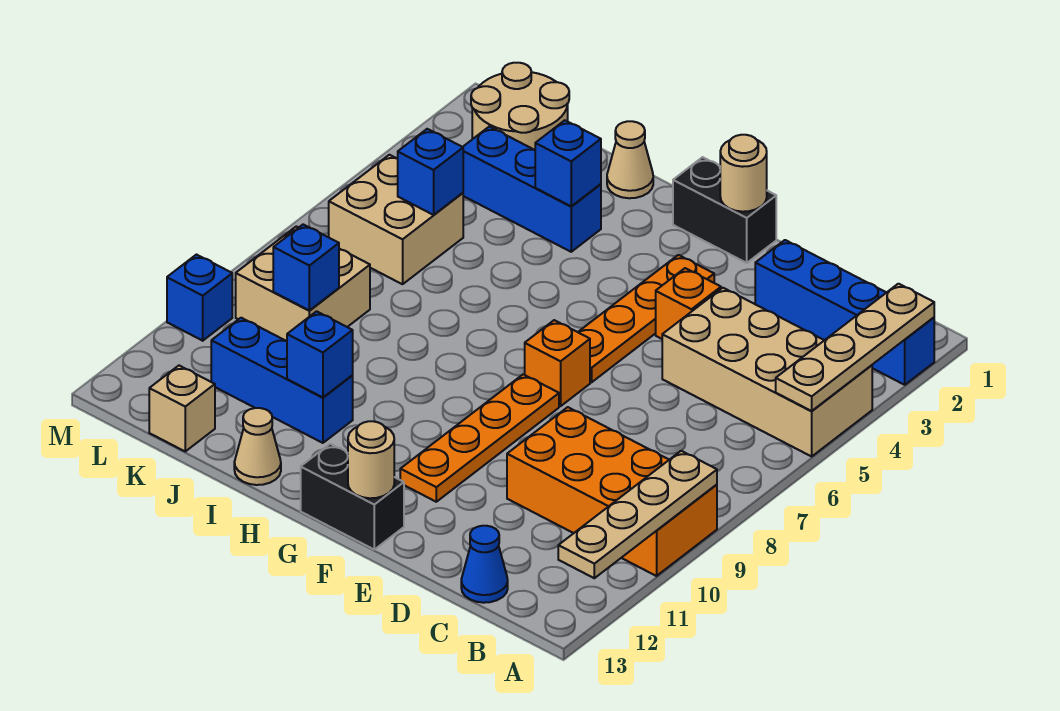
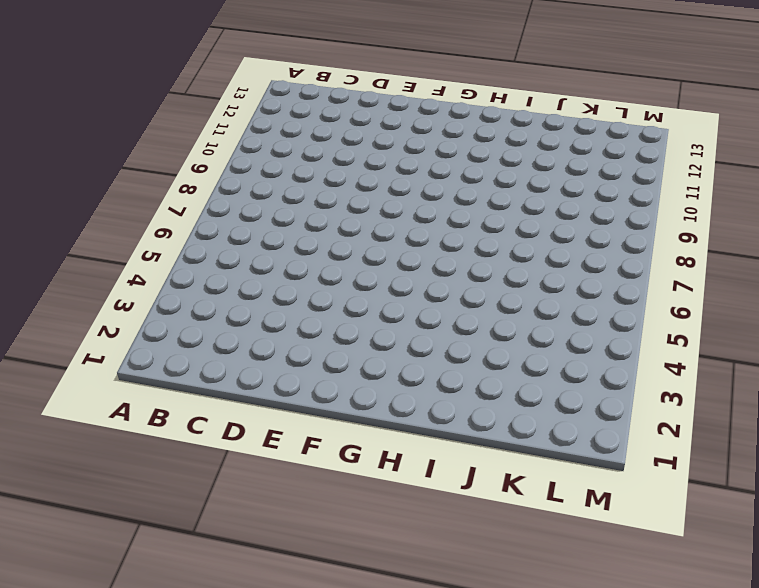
none -> blue 1x4 brick [755,240,934,385]
none -> tan 2x4 brick [662,288,872,456]
none -> orange 2x4 brick [507,407,717,576]

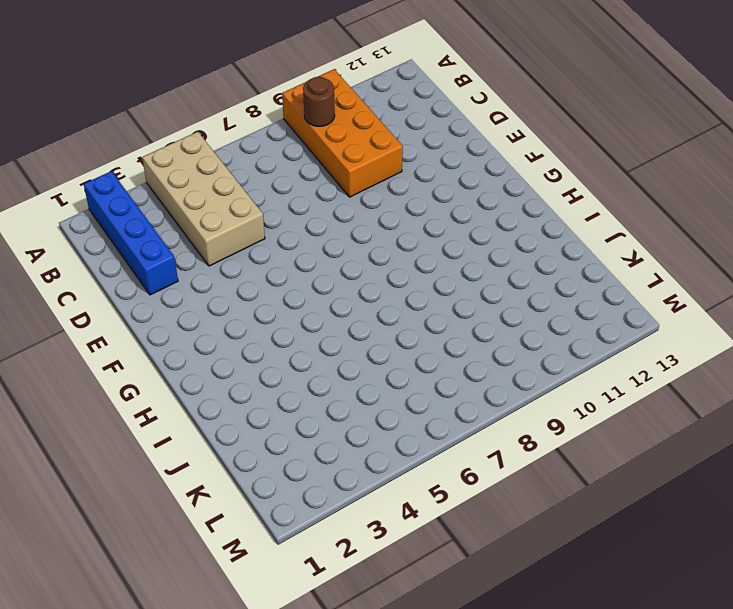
brown 1x1 round brick [303,77,335,126] -> none
none -> blue 1x1 cone [461,526,508,603]
none -> orange 1x1 brick [656,268,721,339]
none -> black 1x2 brick [673,157,776,263]

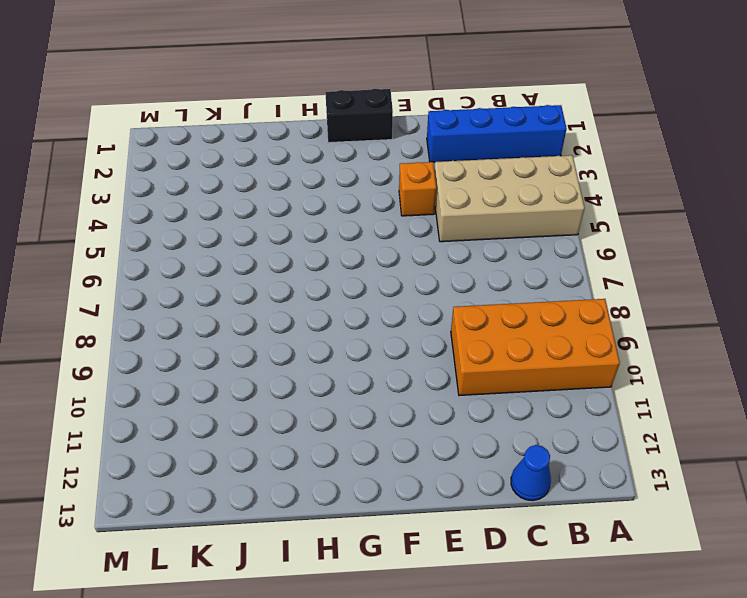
none -> orange 1x4 plate [578,255,714,382]
none -> orange 1x1 brick [525,320,590,406]
none -> orange 1x4 plate [400,374,559,502]

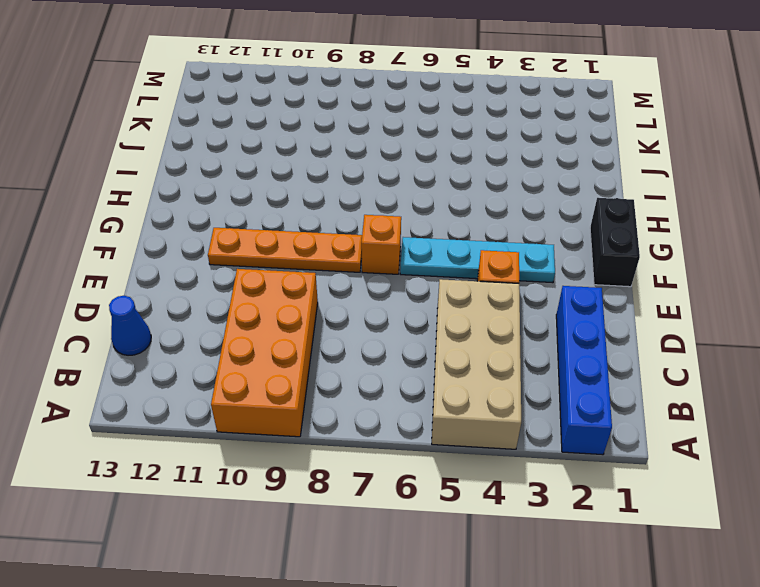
cyan 1x4 plate [400,237,555,283] -> orange 1x4 plate [578,255,714,382]
none -> black 1x2 brick [301,444,404,549]
none -> tan 1x1 cone [607,121,653,198]
none -> blue 1x3 brick [463,127,601,252]

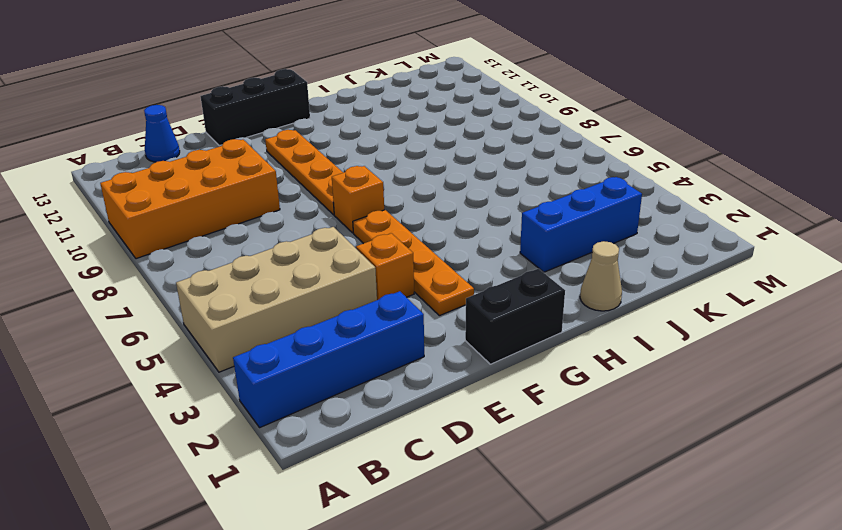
black 1x3 brick [200,69,310,146] -> black 1x2 brick [301,444,404,549]
none -> blue 1x3 brick [211,318,353,443]
none -> tan 1x1 cone [234,408,281,485]
none -> tan 2x2 round brick [471,63,569,150]

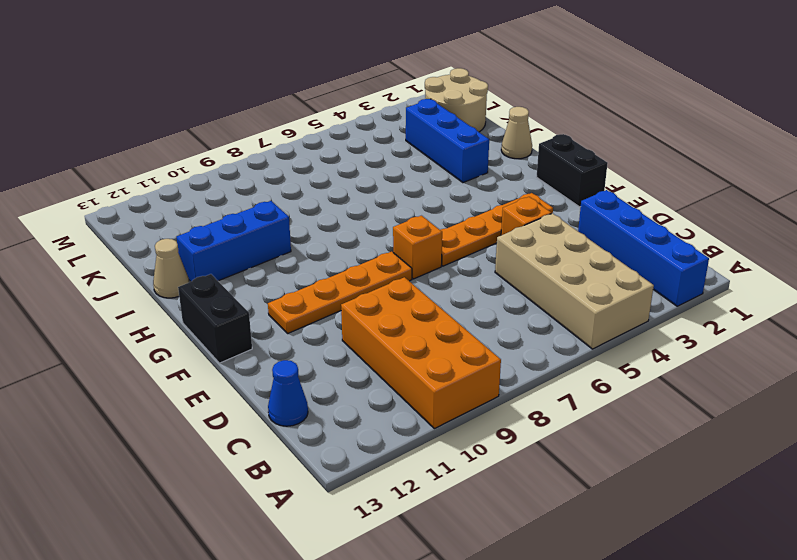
blue 1x3 brick [176,201,291,282] -> blue 1x3 brick turned to [211,318,353,443]
none -> tan 2x2 brick [329,155,463,284]
none -> tan 2x2 brick [236,226,370,341]
none -> tan 1x1 brick [149,366,215,451]

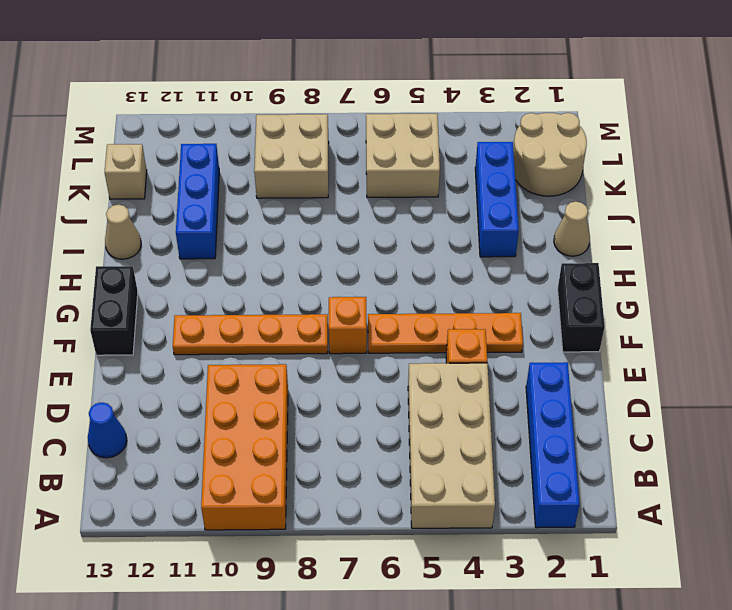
none -> blue 1x1 brick [167,255,232,341]
none -> tan 1x4 plate [776,284,934,411]
none -> tan 1x4 plate [558,451,717,578]

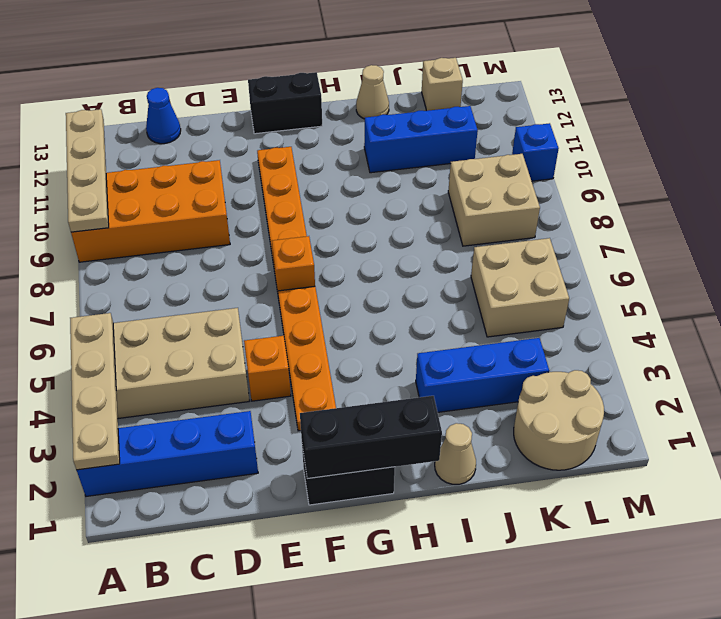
black 1x3 brick [300,396,442,479] -> tan 1x1 round brick [720,135,767,212]
none -> tan 1x1 round brick [348,421,394,498]
none -> blue 1x1 brick [535,120,601,206]
none -> blue 1x1 brick [287,311,353,397]

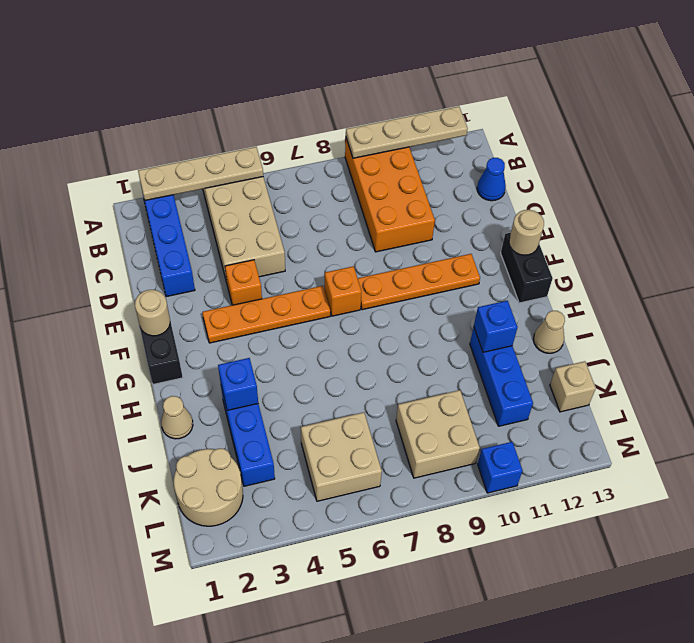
none -> blue 1x1 brick [398,129,463,215]
none -> blue 1x1 brick [273,224,339,310]

